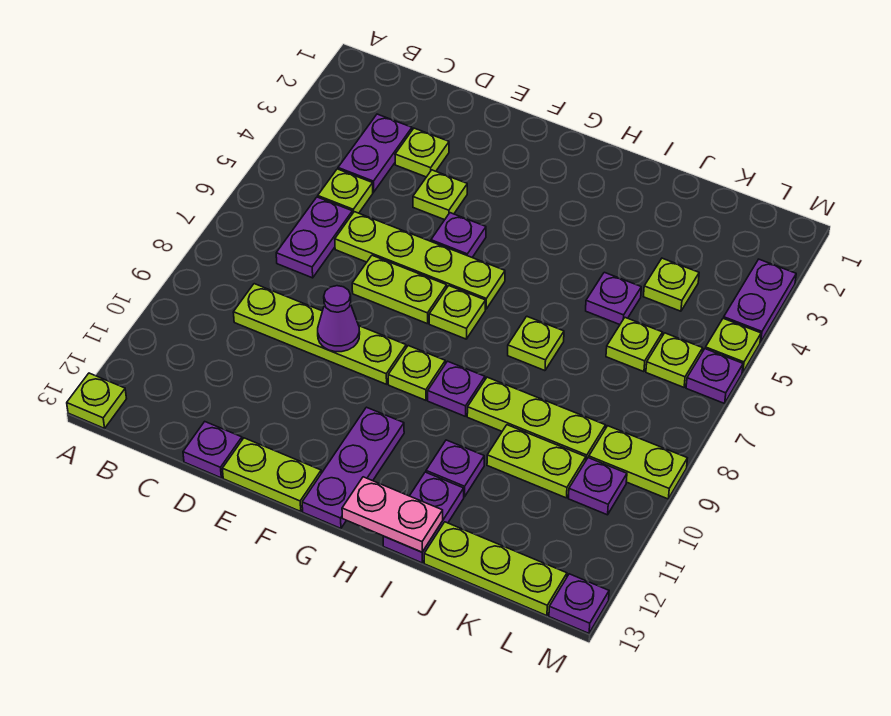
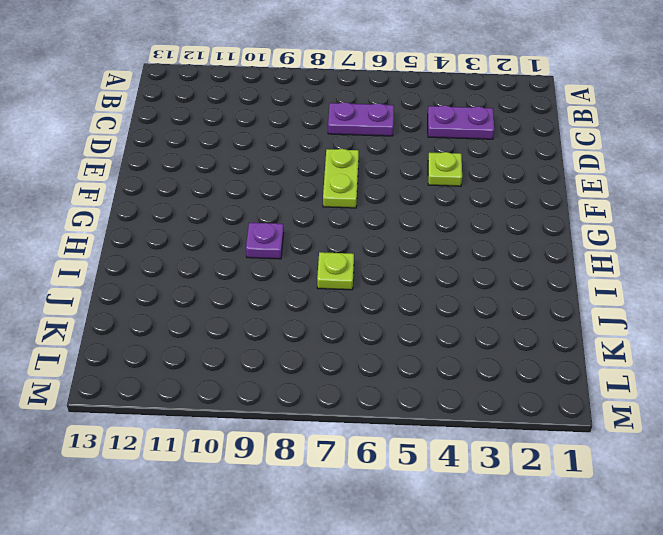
none -> lime 1x1 plate [67,373,127,428]
none -> lime 1x1 plate [318,169,373,213]
none -> lime 1x4 plate [233,284,406,384]
none -> lime 1x1 plate [395,128,449,177]

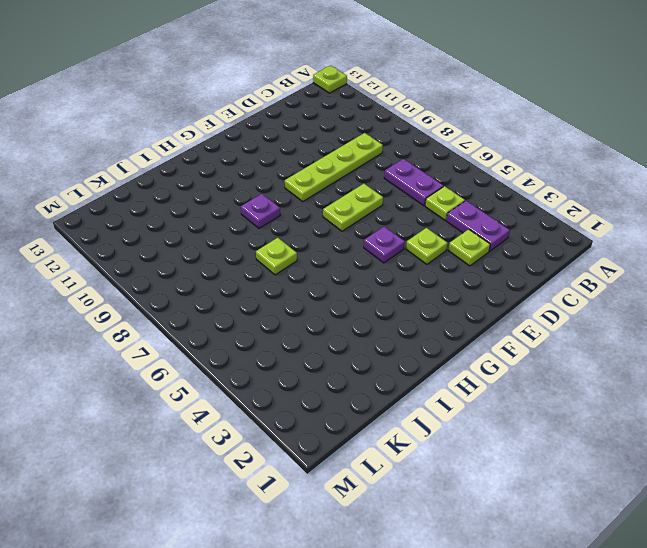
none -> lime 1x4 plate [335,212,505,309]
none -> purple 1x1 plate [183,422,242,478]
none -> lime 1x2 plate [222,438,321,511]
none -> lime 1x1 plate [429,286,486,339]

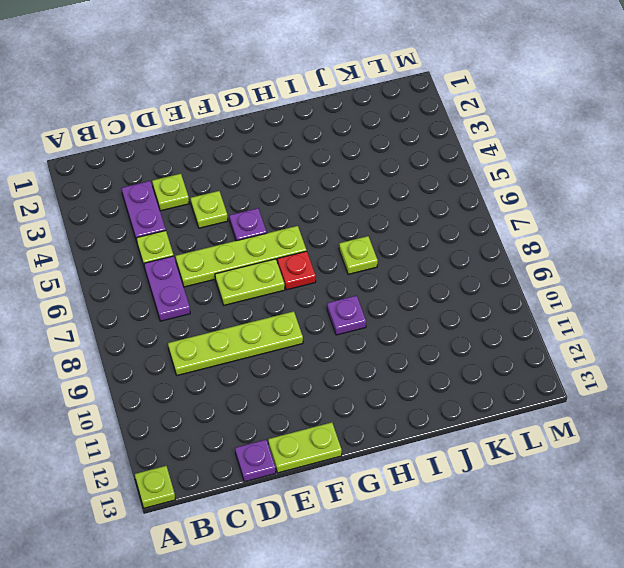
red 1x1 plate [277,251,316,290] -> lime 1x1 plate [429,286,486,339]
none -> lime 1x1 plate [388,346,445,400]
none -> purple 1x3 plate [302,407,404,528]
none -> lime 1x3 plate [467,377,606,460]
none -> purple 1x1 plate [426,440,484,497]

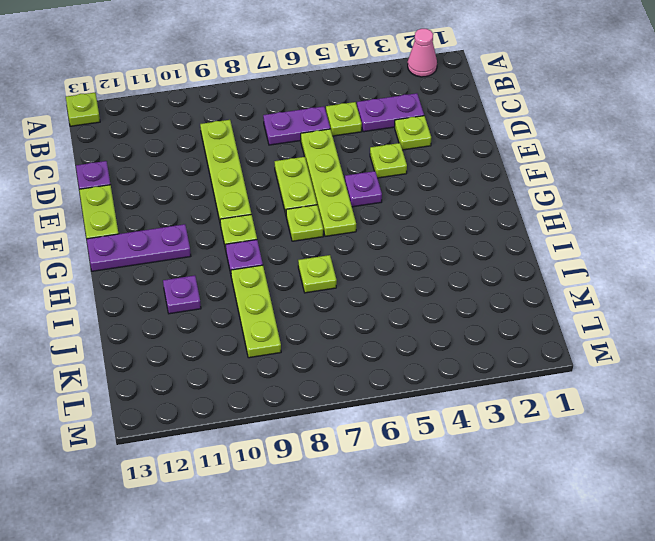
pink 1x1 cone [408,29,437,77] -> none
none -> purple 1x2 plate [383,472,464,563]
none -> purple 1x1 plate [586,272,641,325]
none -> lime 1x2 plate [487,425,586,498]
none -> lime 1x3 plate [424,522,567,616]

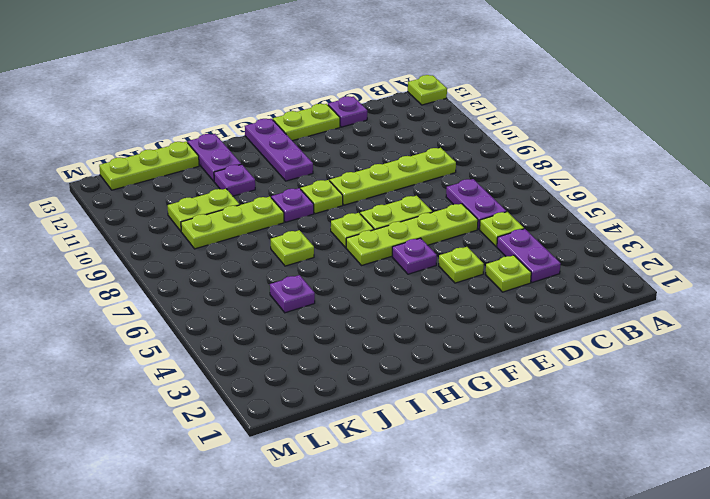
none -> lime 1x1 plate [643,258,699,311]
none -> lime 1x1 plate [606,318,663,372]
none -> lime 1x1 plate [646,333,703,387]
none -> lime 1x2 plate [589,426,687,499]

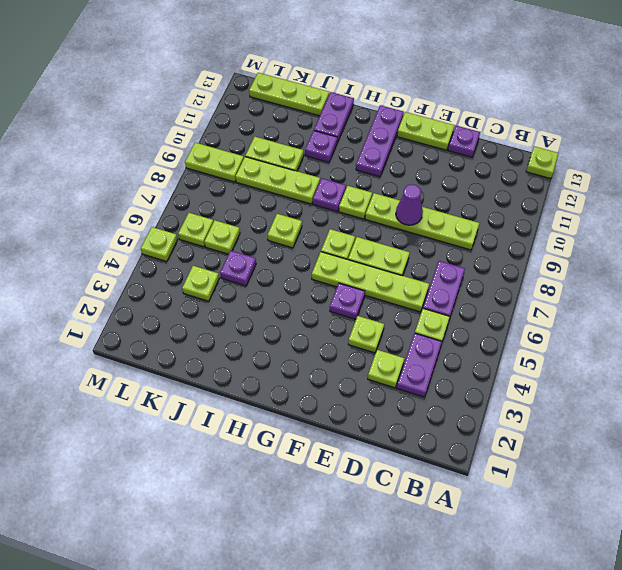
none -> purple 1x1 plate [568,458,627,515]
none -> purple 1x2 plate [724,259,796,342]
none -> purple 1x1 plate [686,349,743,403]
none -> purple 1x1 plate [549,574,609,633]

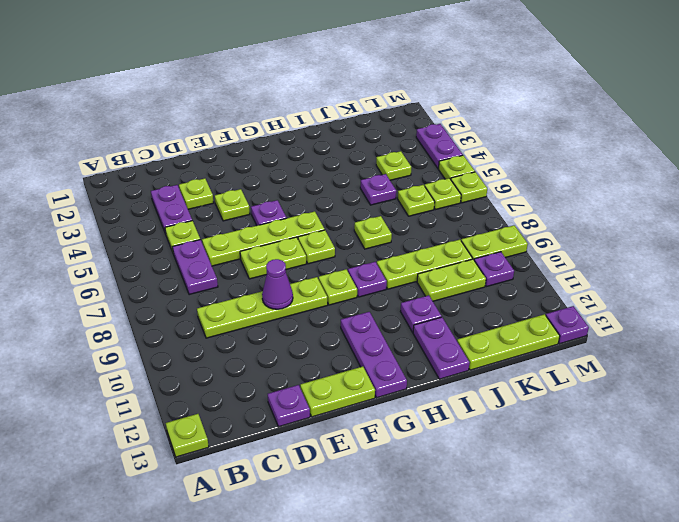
lime 1x1 plate [451,172,487,203] -> purple 1x1 plate [686,349,743,403]
none -> pink 1x2 plate [342,477,443,552]

